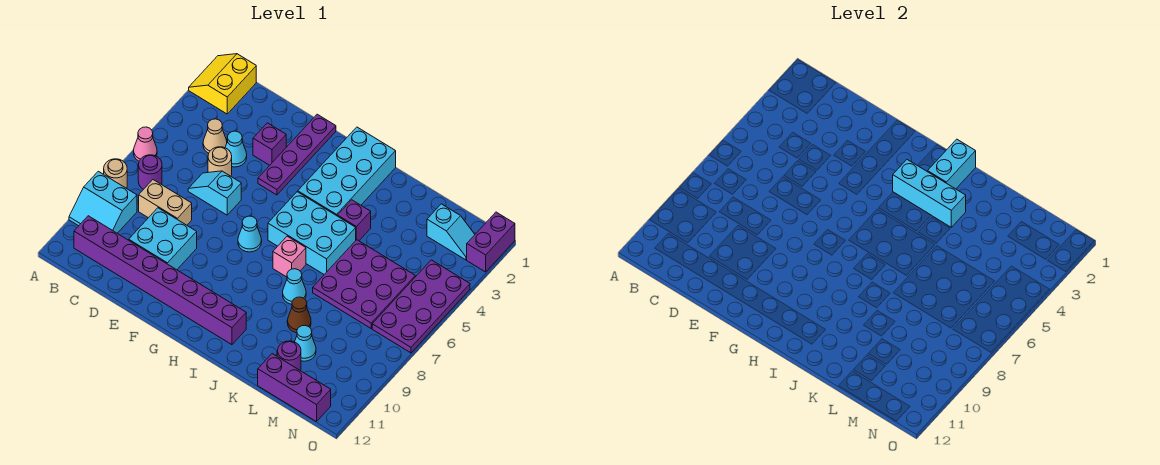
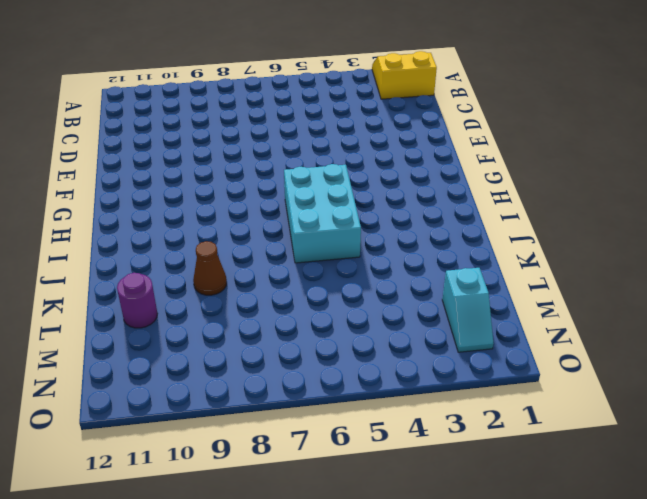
none -> pink 1x1 cone [134,127,157,161]
none -> tan 1x1 round brick [104,159,127,188]
none -> cyan 2x2 slope [69,171,137,233]
none -> purple 1x1 round brick [138,155,162,189]

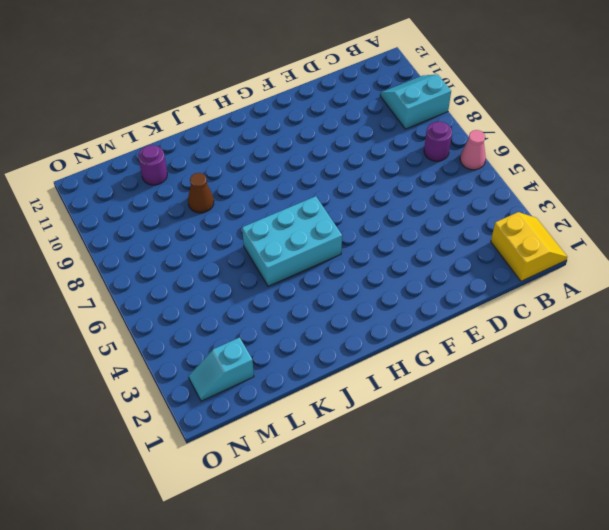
none -> tan 1x1 round brick [104,159,127,188]
none -> purple 1x8 brick [74,216,246,345]
none -> tan 1x1 cone [203,119,227,153]
none -> tan 1x2 brick [139,180,192,225]

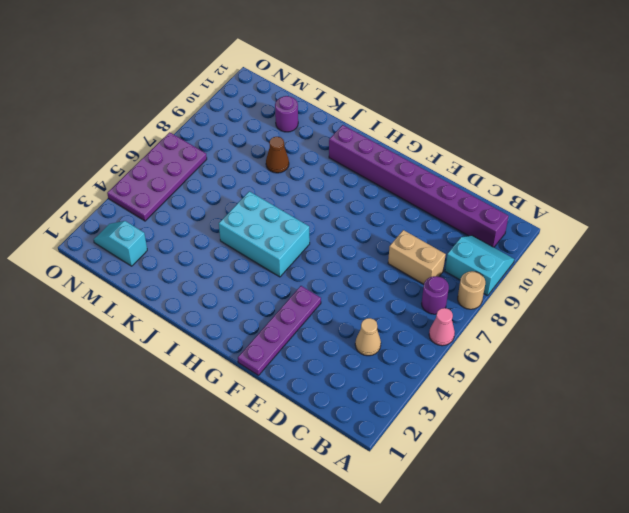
none -> yellow 2x2 slope [189,54,256,114]
none -> cyan 1x1 cone [225,131,247,167]
none -> tan 1x1 round brick [208,147,232,176]
none -> cyan 1x2 slope [188,171,241,215]

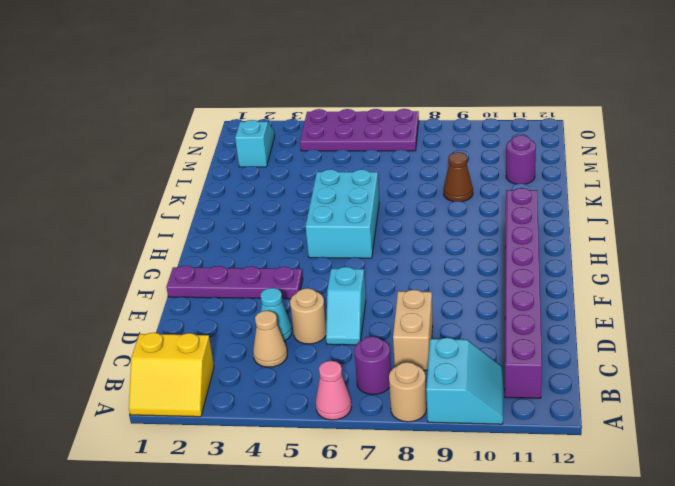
none -> cyan 2x2 brick [129,208,197,270]
none -> purple 1x1 brick [253,123,286,165]
none -> cyan 1x1 cone [238,216,262,252]
none -> cyan 2x4 brick [298,127,396,216]

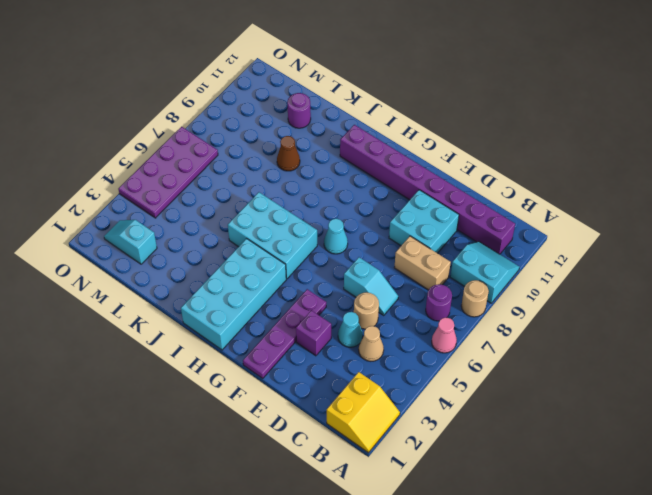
none -> pink 1x1 brick [273,236,306,277]
none -> purple 1x1 brick [338,200,371,241]
none -> cyan 1x1 cone [283,269,306,304]
none -> purple 3x3 plate [313,240,415,328]

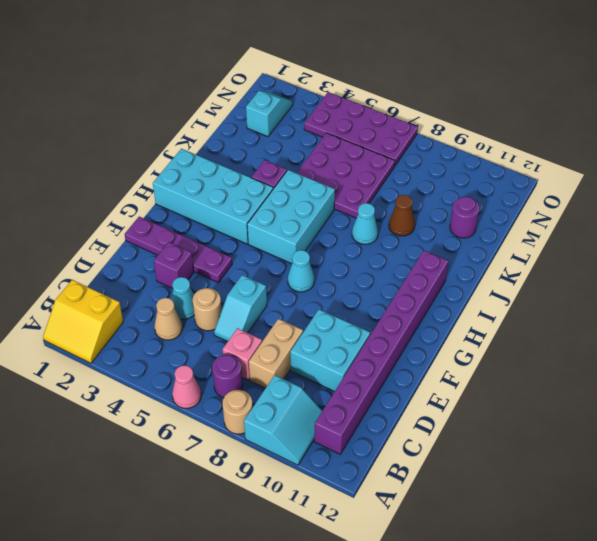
pink 1x1 brick [223,328,262,380] -> pink 1x1 brick moved to [273,236,306,277]
none -> cyan 1x1 cone [295,326,316,361]
none -> purple 1x3 brick [258,354,331,422]
none -> purple 1x2 brick [467,212,515,272]
none -> cyan 1x3 brick [893,160,966,227]

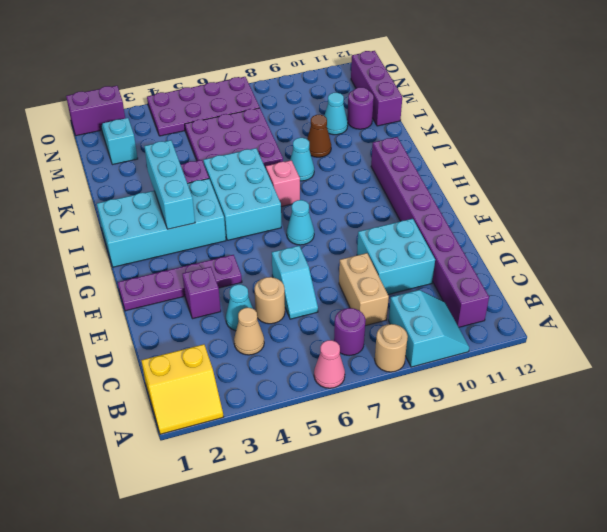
none -> cyan 1x2 brick [928,139,976,189]

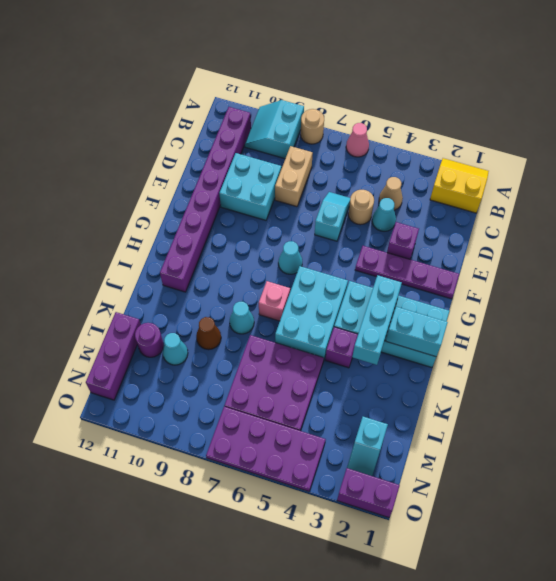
none -> purple 1x1 round brick [138,155,162,189]

